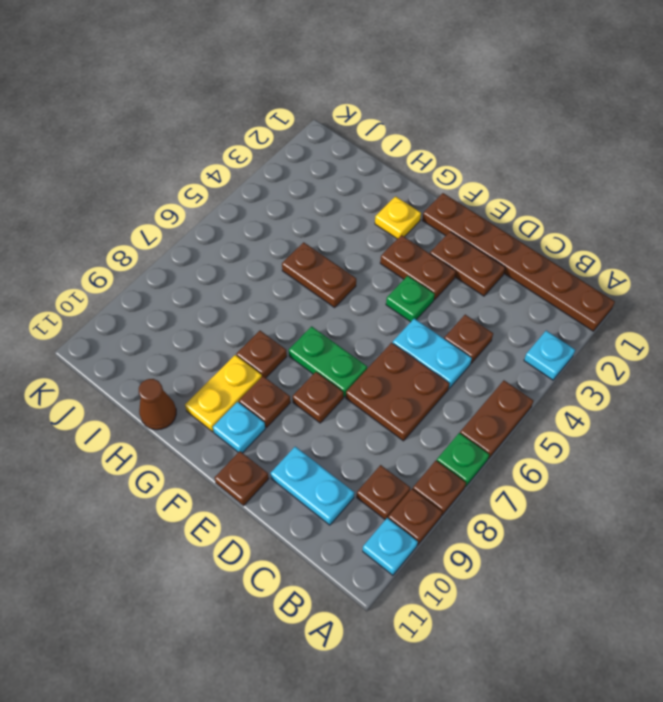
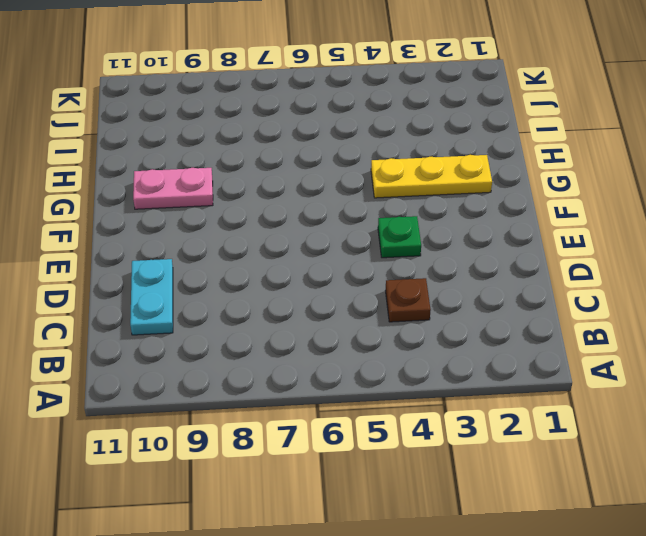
yellow 1x3 plate [371,155,492,198] -> yellow 1x1 plate [375,196,421,239]
pink 1x2 plate [133,168,213,209] -> yellow 1x2 plate [185,355,262,432]
none -> brown 1x6 plate [422,193,615,331]
none -> cyan 1x1 plate [524,331,575,380]
none -> brown 1x2 plate [460,381,533,459]

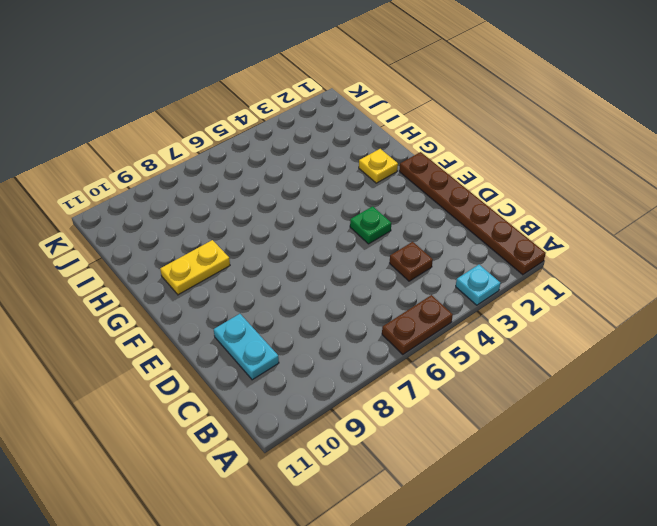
none -> green 1x1 plate [437,433,489,487]
none -> brown 1x1 plate [413,461,466,515]
none -> brown 1x1 plate [388,489,442,545]

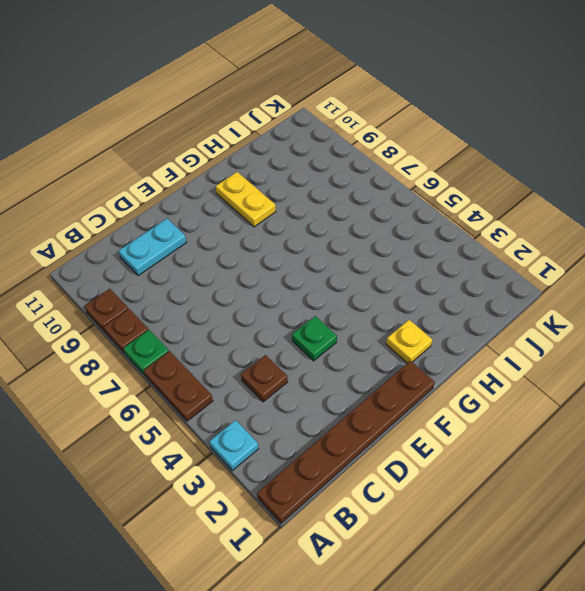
none -> cyan 1x1 plate [363,518,418,575]
none -> brown 1x1 plate [357,465,410,520]
none -> cyan 1x2 plate [393,319,472,388]

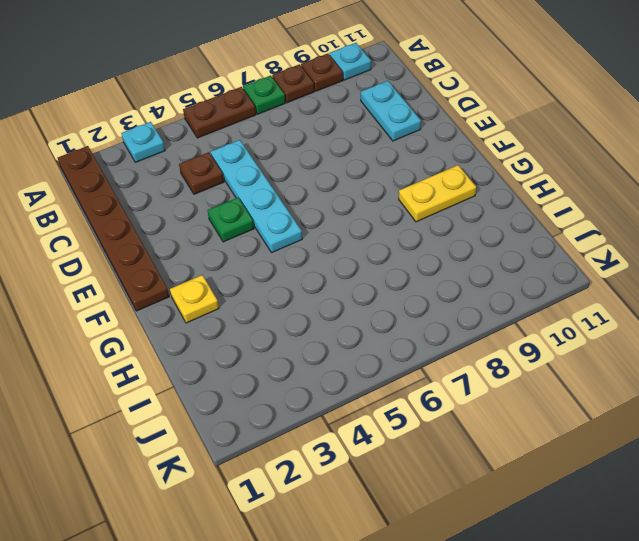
cyan 1x4 plate [211,140,302,253] -> cyan 1x2 plate [393,319,472,388]
none -> brown 1x1 plate [357,465,410,520]
none -> brown 2x2 plate [346,343,449,441]
none -> brown 1x2 plate [430,232,505,296]

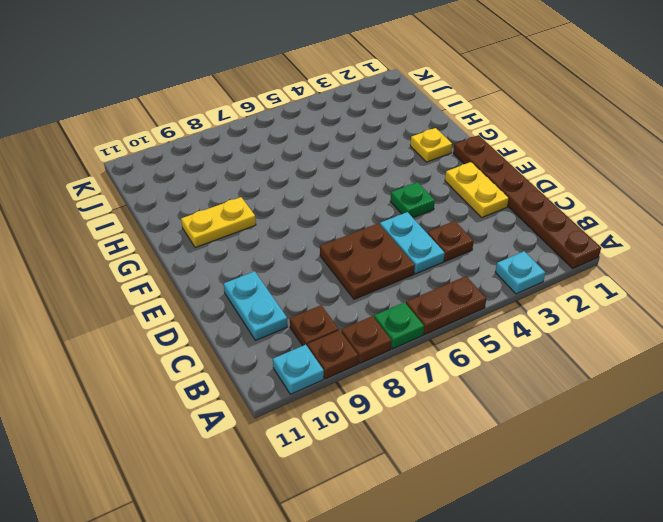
yellow 1x2 plate [445,162,509,217] -> brown 1x2 plate [430,232,505,296]
none -> brown 1x2 plate [380,235,456,300]
none -> green 1x2 plate [289,326,367,397]
none -> brown 1x1 plate [293,372,343,423]

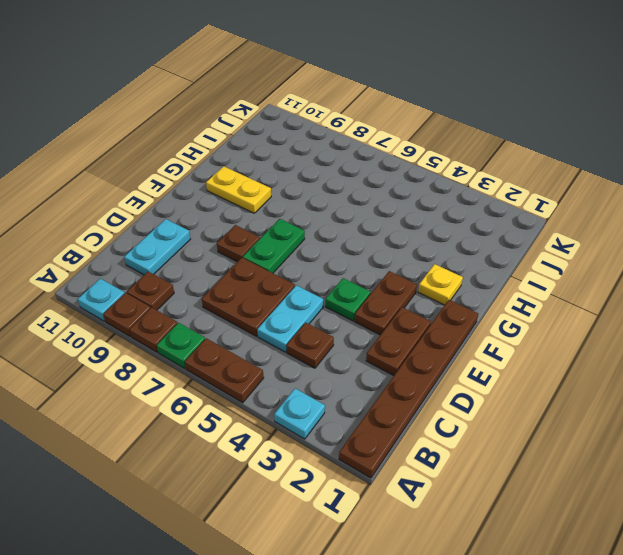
none -> brown 1x1 plate [215,451,269,506]
none -> brown 1x1 plate [239,376,290,427]
none -> cyan 1x1 plate [213,402,265,453]

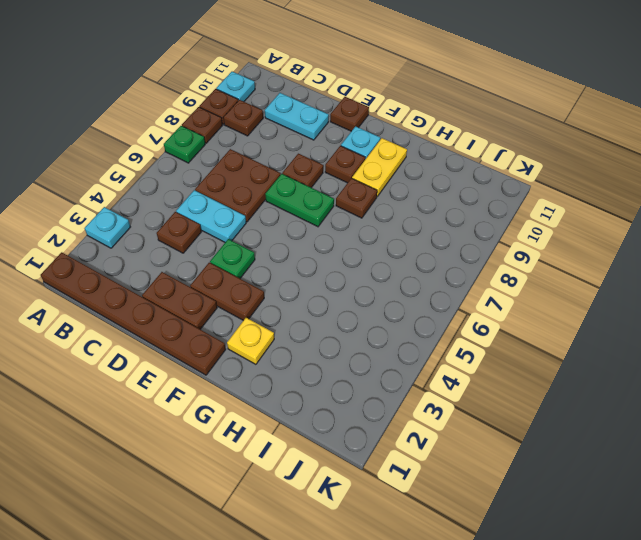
none -> brown 1x2 plate [460,381,533,459]
none -> brown 1x2 plate [282,242,356,307]
none -> brown 1x1 cone [139,379,176,430]

